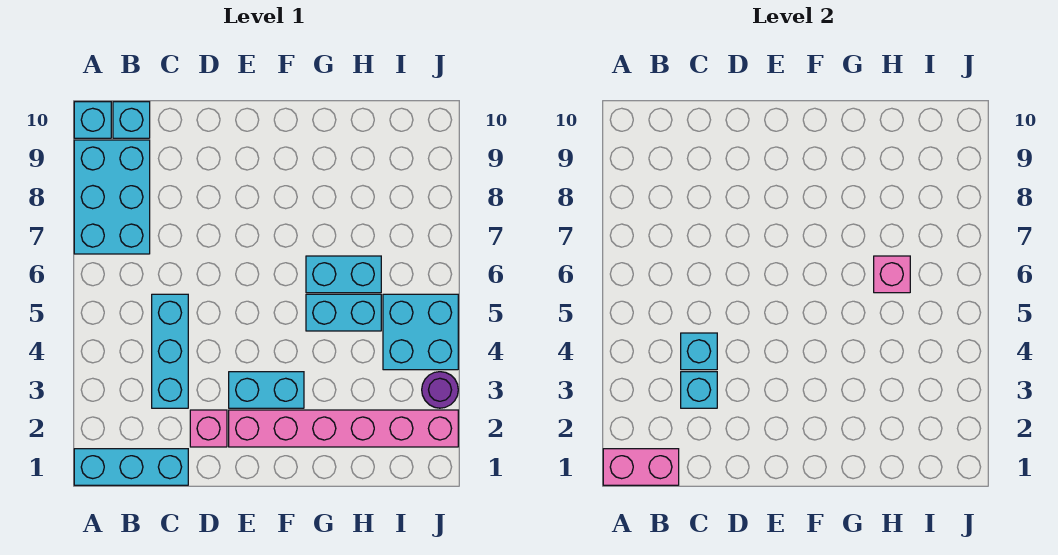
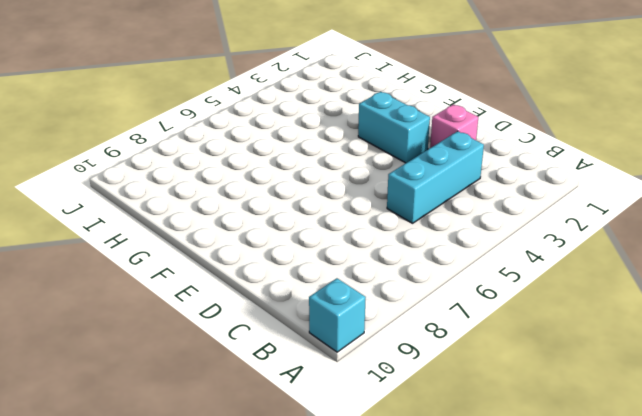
none -> cyan 1x3 brick [74,449,188,485]
none -> cyan 2x3 brick [74,140,150,254]
none -> cyan 1x1 brick [113,102,150,138]

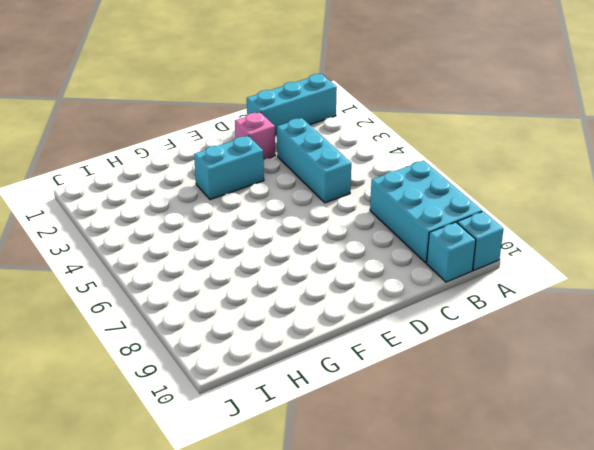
none -> pink 1x6 brick [229,410,458,447]
none -> cyan 1x2 brick [306,294,381,331]
none -> cyan 1x2 brick [306,256,381,293]

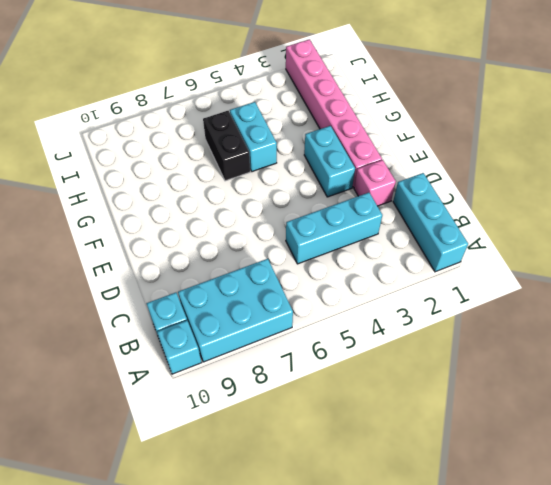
black 1x2 brick [203,111,250,181] -> cyan 1x2 brick [306,256,381,293]
none -> cyan 2x2 brick [383,294,458,370]
none -> purple 1x1 round brick [422,372,458,408]
none -> pink 1x2 brick [603,449,679,485]

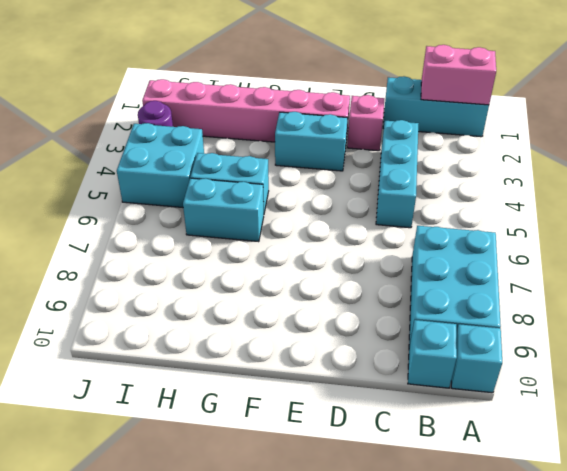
none -> cyan 1x1 brick [681,372,717,408]
none -> cyan 1x1 brick [681,333,717,370]
none -> pink 1x1 brick [874,256,910,293]

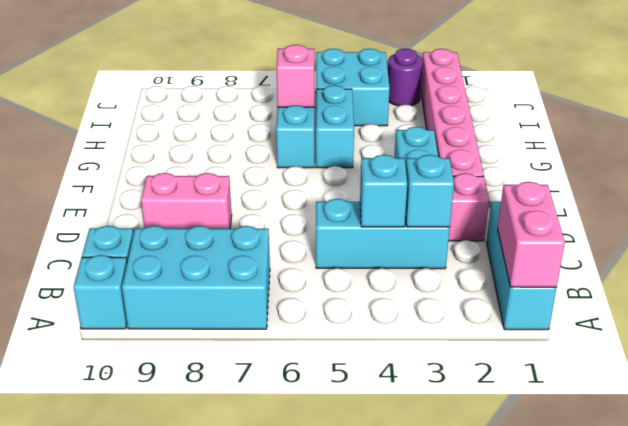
pink 1x2 brick [141,173,232,229] -> none

